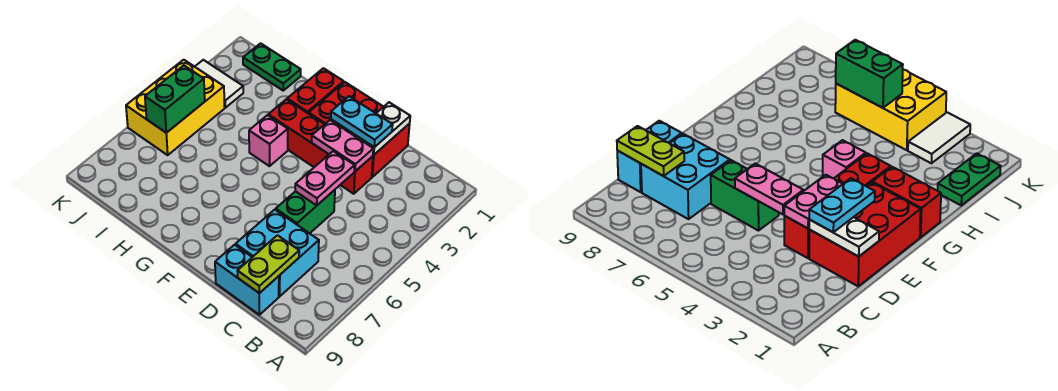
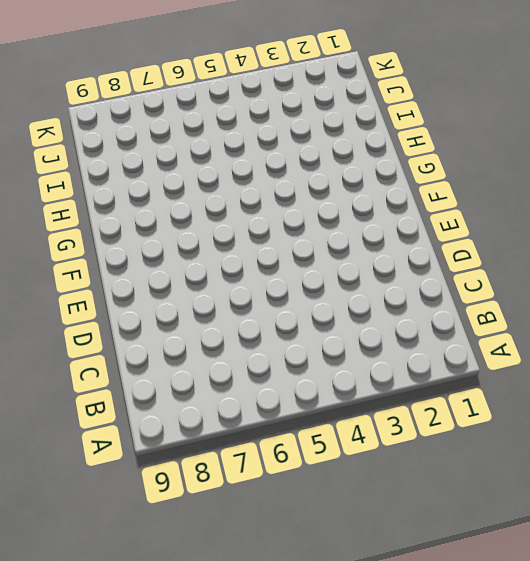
none -> cyan 2x2 brick [236,210,319,296]
none -> cyan 1x2 brick [215,245,279,315]
none -> red 2x3 brick [309,82,410,177]

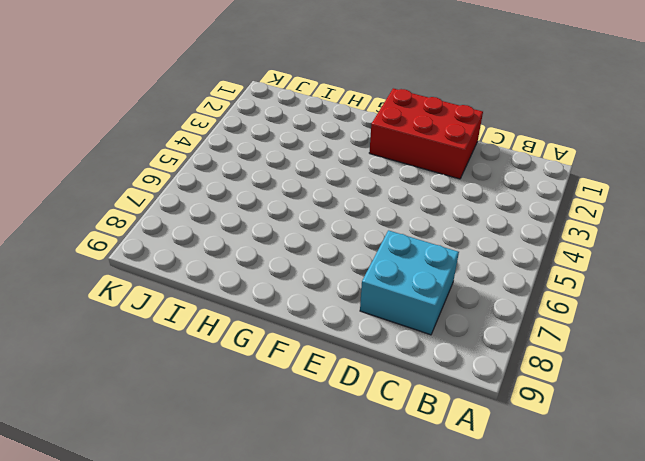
none -> cyan 1x2 brick [215,245,279,315]
none -> red 1x4 brick [268,99,373,194]
none -> green 1x2 brick [276,190,335,233]

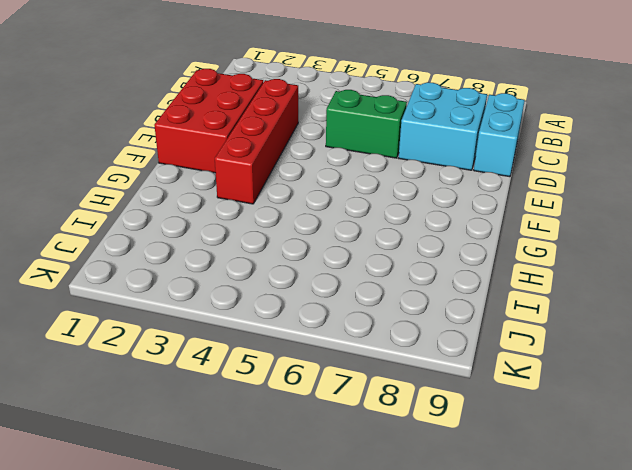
none -> red 1x2 brick [287,68,344,114]
none -> pink 1x1 brick [249,115,288,166]
none -> green 1x2 plate [243,43,301,90]

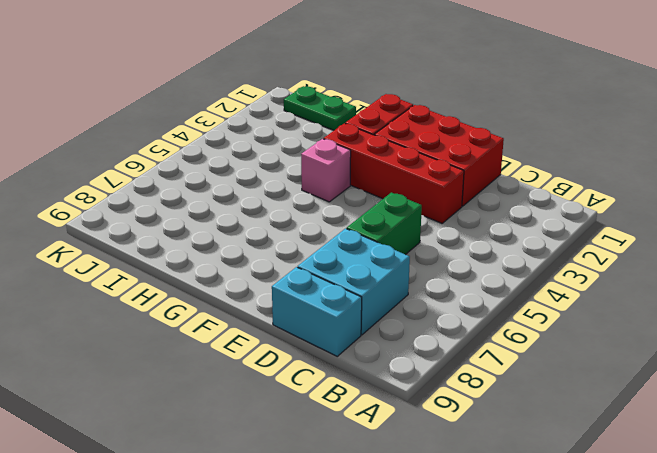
none -> white 1x2 tile [195,60,243,108]
none -> yellow 2x3 brick [126,60,225,155]
none -> lime 1x2 plate [238,235,299,293]

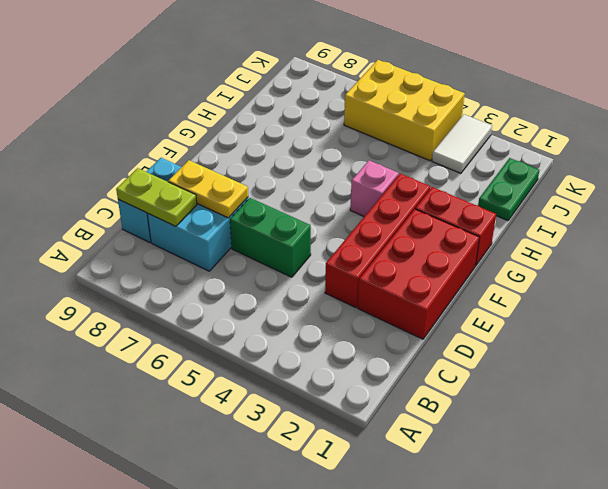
yellow 1x2 plate [168,160,248,218] -> none
none -> white 1x2 plate [353,102,410,155]
none -> pink 1x2 plate [312,120,373,171]
none -> pink 1x2 plate [295,151,355,206]

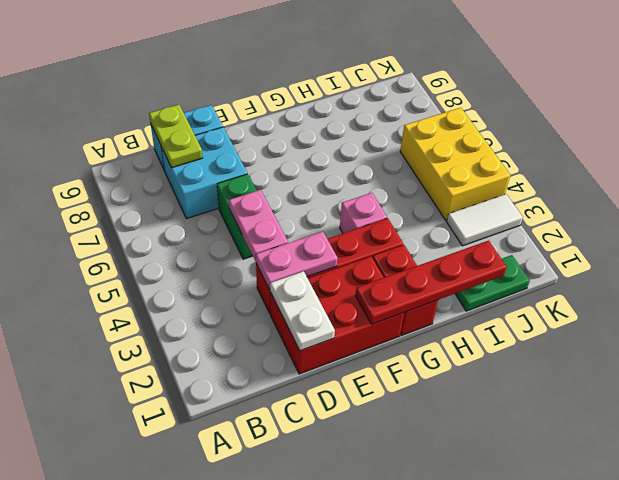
red 1x4 plate [355,241,507,324] -> none
none -> green 1x2 brick [145,66,205,133]
none -> cyan 1x2 plate [331,96,393,147]

